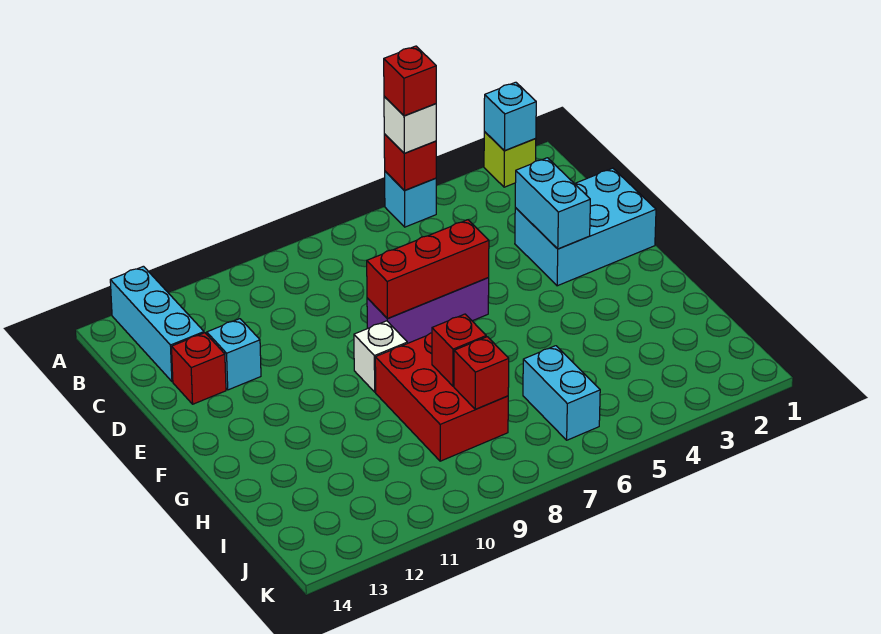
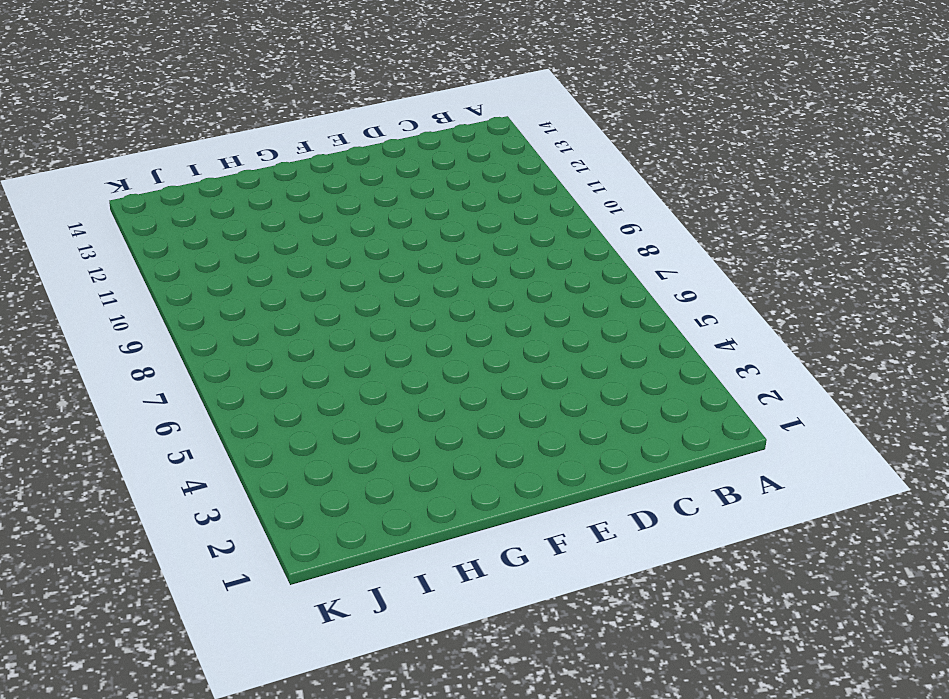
none -> lime 1x1 brick [484,132,536,187]
none -> cyan 1x1 brick [385,171,436,227]
none -> cyan 1x3 brick [110,266,204,382]

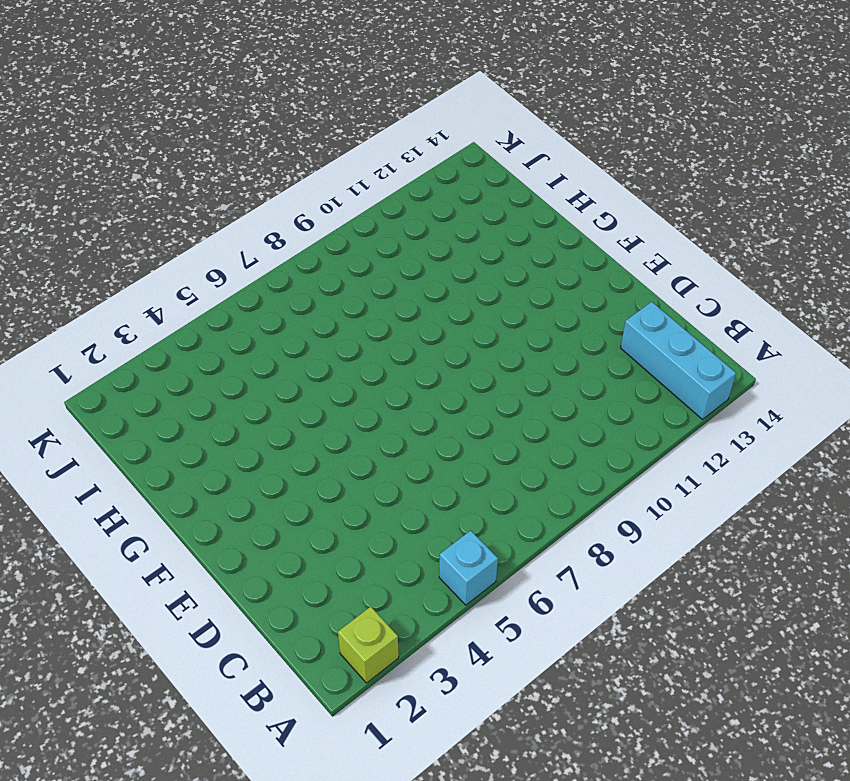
none -> cyan 2x3 brick [515,168,656,286]
none -> cyan 1x1 brick [207,319,261,390]
none -> red 1x1 brick [172,333,226,404]

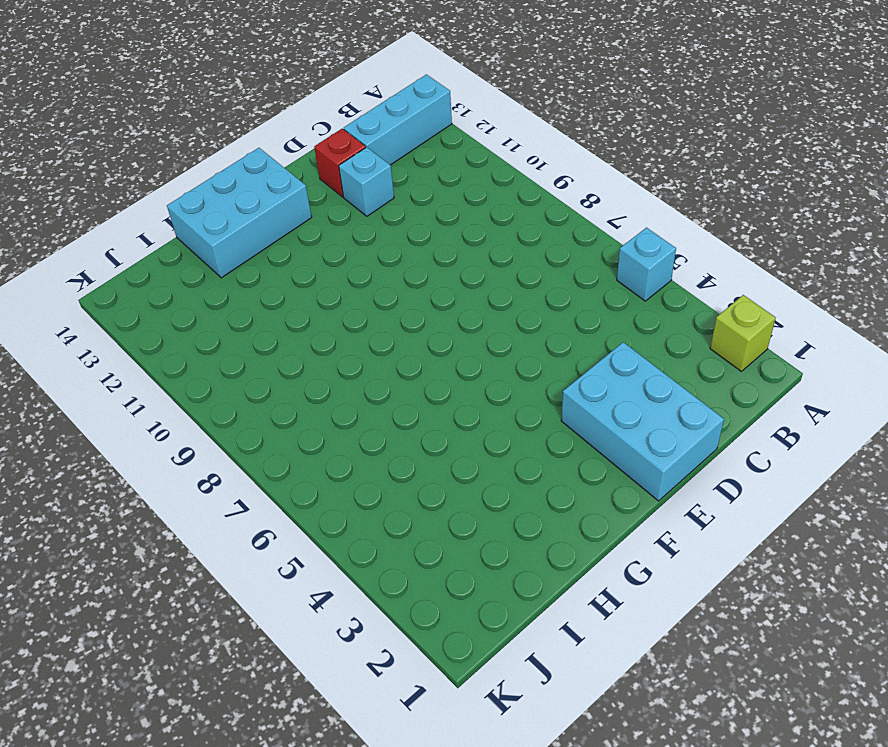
cyan 2x3 brick [167,148,312,278] -> none
none -> purple 1x3 brick [367,278,489,343]
none -> white 1x1 brick [354,321,407,392]
none -> red 2x3 brick [375,333,508,461]

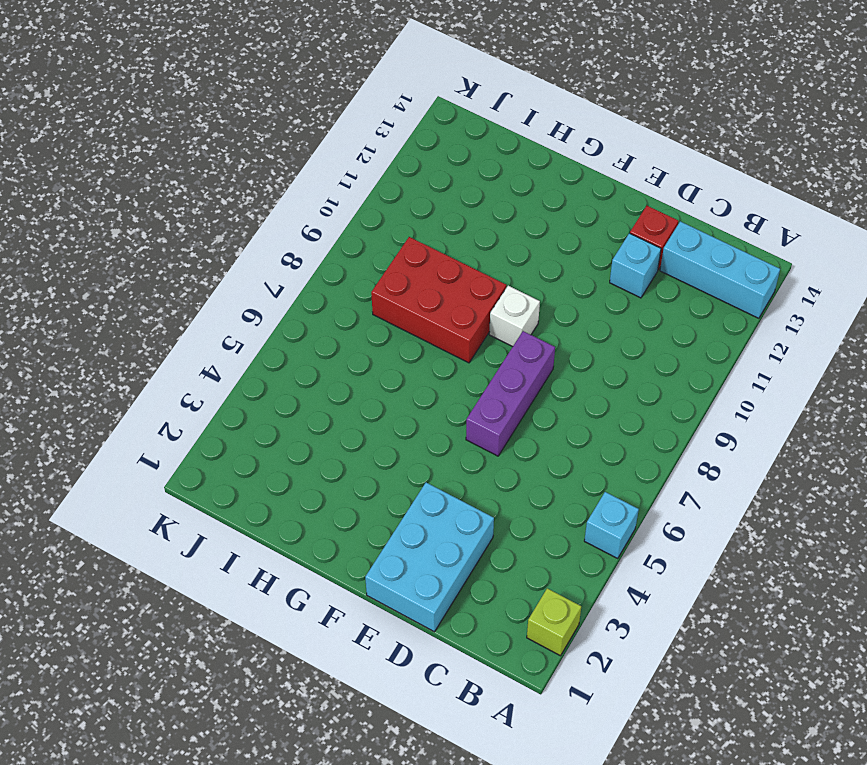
none -> cyan 1x2 brick [523,346,600,440]
none -> cyan 1x1 brick [484,82,536,151]
none -> red 1x1 brick [384,134,436,191]

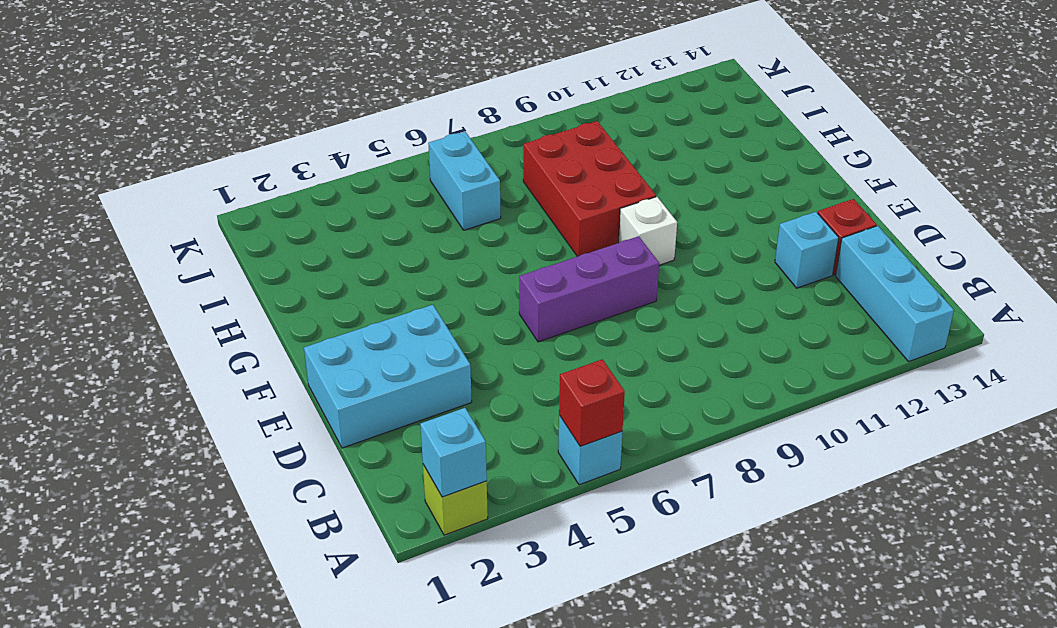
none -> cyan 1x2 brick [515,158,590,249]
none -> red 1x3 brick [367,220,489,318]
none -> red 1x1 brick [432,314,486,386]

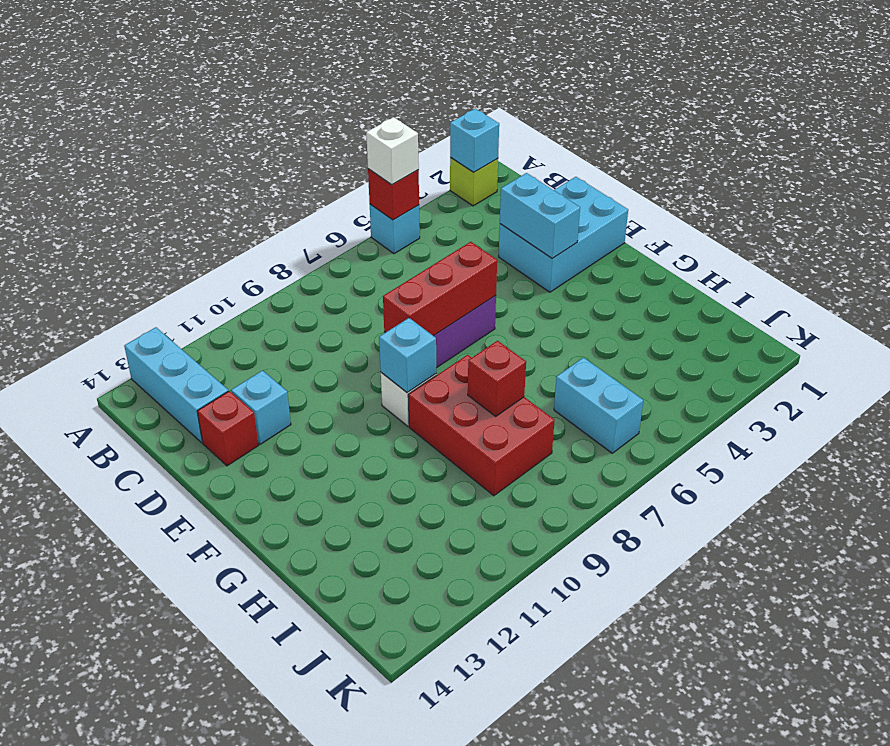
cyan 1x1 brick [379,318,436,393] -> none
none -> red 1x1 brick [454,337,509,409]
none -> red 1x1 brick [384,46,436,116]

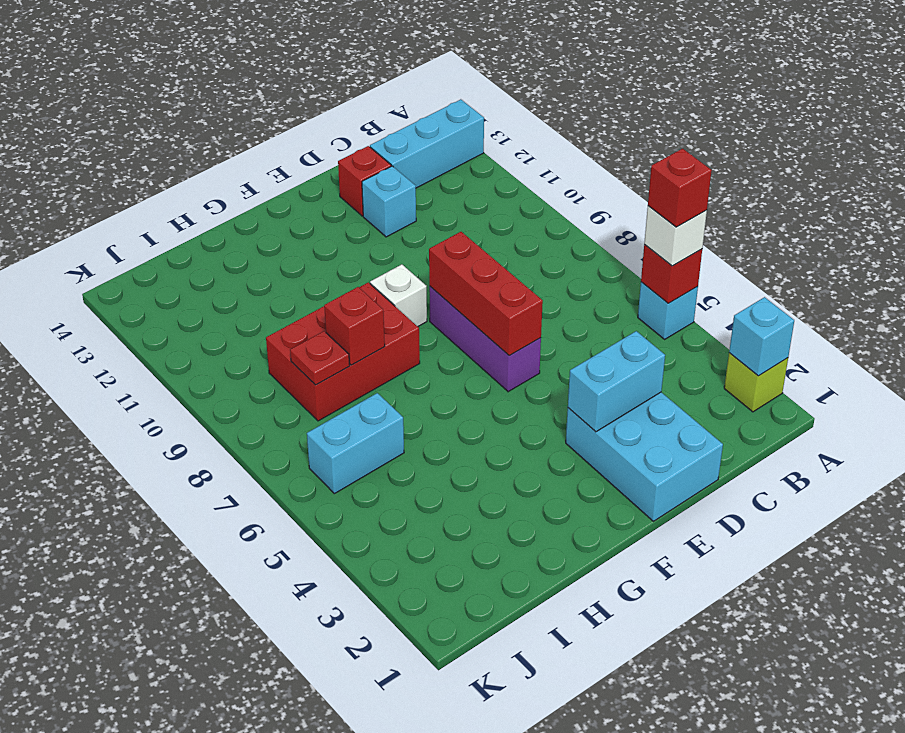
red 1x1 plate [290,331,350,385] -> red 1x1 brick [454,337,509,409]

